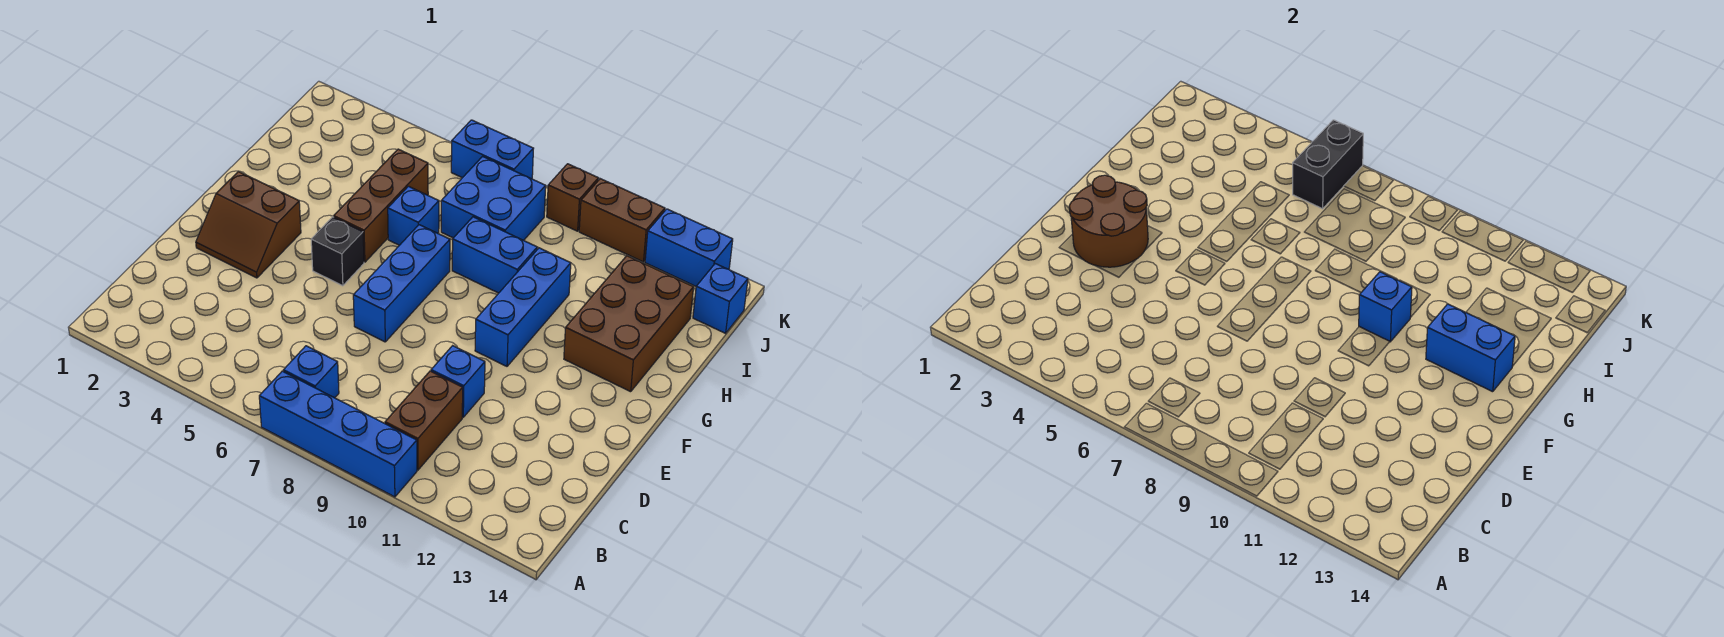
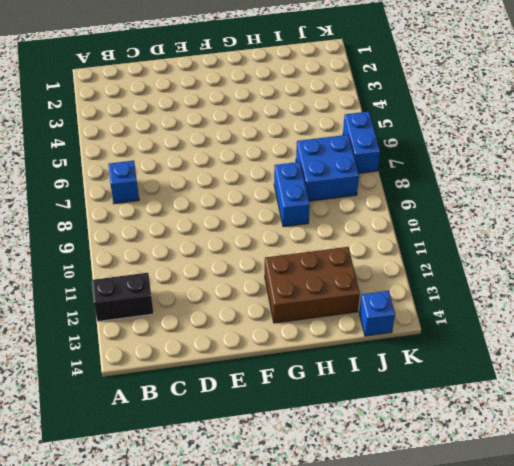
black 1x2 brick [92,273,154,321] -> black 1x2 brick moved to [1293,120,1363,209]
none -> blue 1x4 brick [259,371,417,497]
none -> brown 1x2 brick [385,371,463,470]
none -> blue 1x1 brick [431,346,485,417]

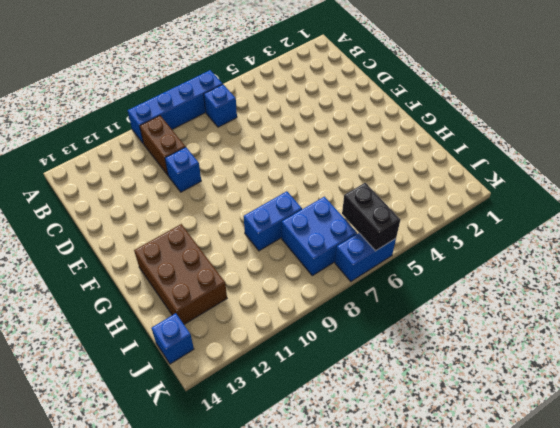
none -> brown 2x2 slope [196,171,301,278]
none -> blue 1x3 brick [353,225,450,342]
none -> black 1x1 brick [311,217,364,286]

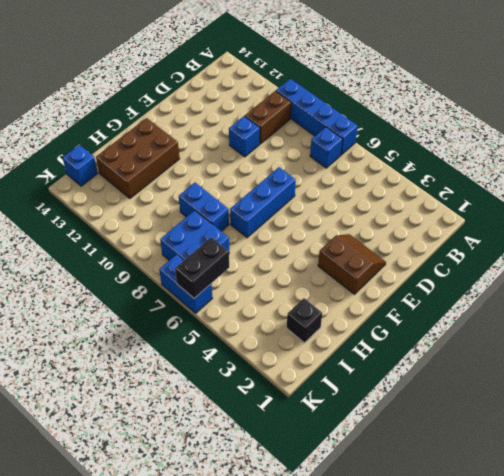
black 1x1 brick [286,298,322,343] -> black 1x1 brick moved to [311,217,364,286]
none -> blue 1x3 brick [475,248,571,366]
none -> brown 1x3 brick [334,149,428,262]
none -> blue 1x1 brick [388,186,439,245]

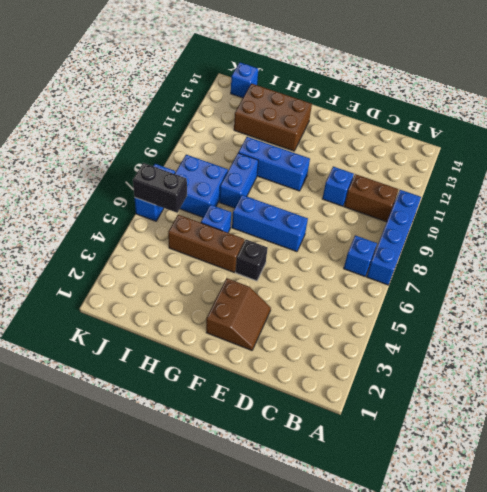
none -> brown 1x1 brick [547,164,599,231]
none -> brown 1x2 brick [579,179,665,262]
none -> blue 1x2 brick [645,209,733,286]

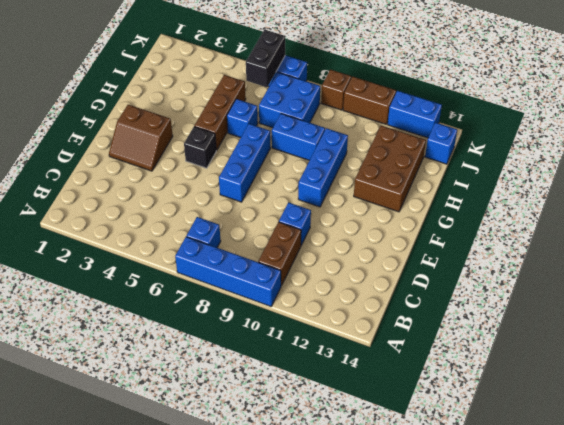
none -> brown 2x2 round brick [1069,175,1148,267]
none -> blue 1x1 brick [1359,272,1412,342]
none -> blue 1x2 brick [1426,304,1515,392]

